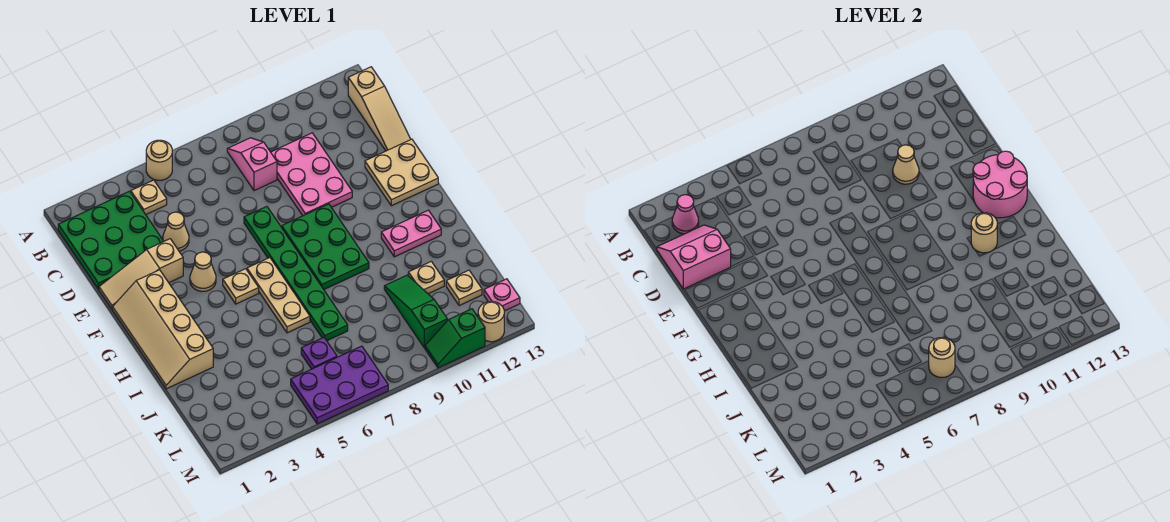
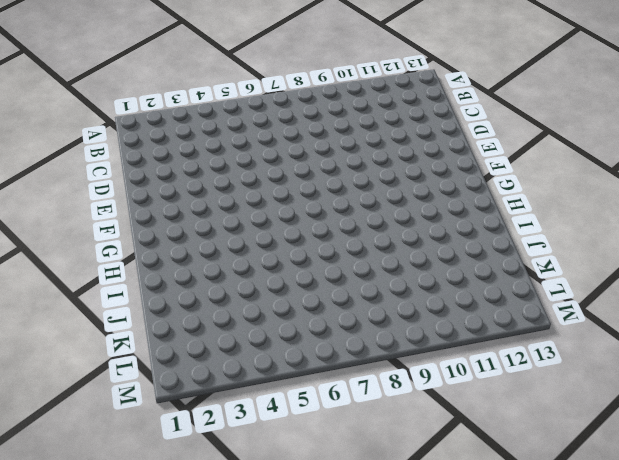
none -> tan 1x1 round brick [146,140,172,180]
none -> green 3x3 plate [58,191,164,289]
none -> tan 1x1 plate [131,180,167,214]
none -> pink 1x2 slope [227,138,277,191]

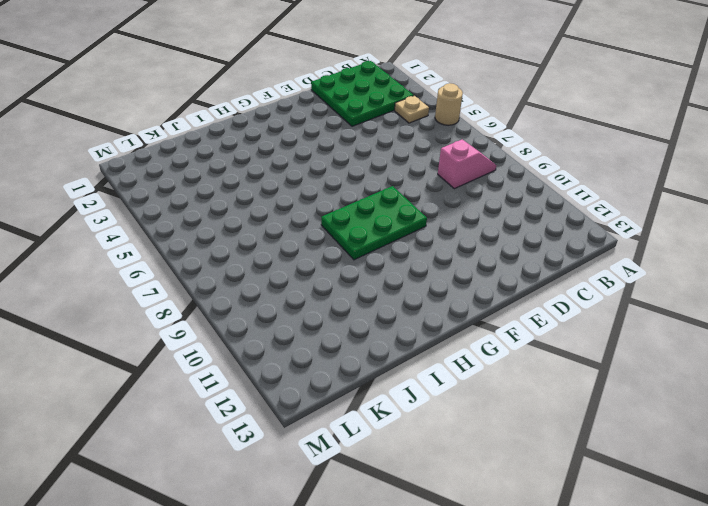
none -> tan 1x3 slope [348,67,411,151]
none -> pink 2x3 plate [271,133,352,216]
none -> tan 1x1 cone [163,212,189,251]
none -> tan 1x3 slope [99,239,183,309]

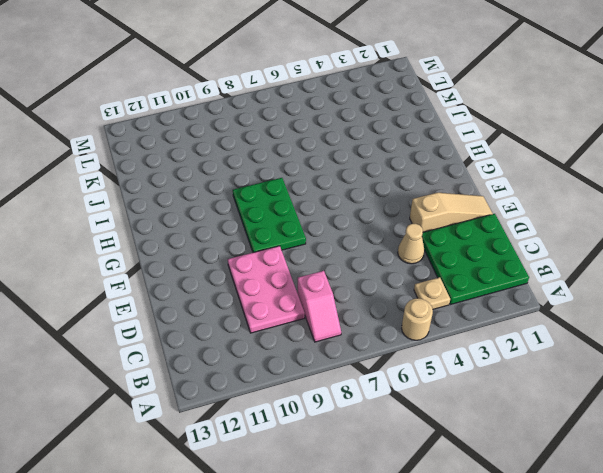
none -> tan 1x3 slope [348,67,411,151]
none -> green 1x6 plate [244,206,348,341]
none -> tan 2x2 plate [365,139,438,206]
none -> tan 2x4 slope [113,270,213,389]

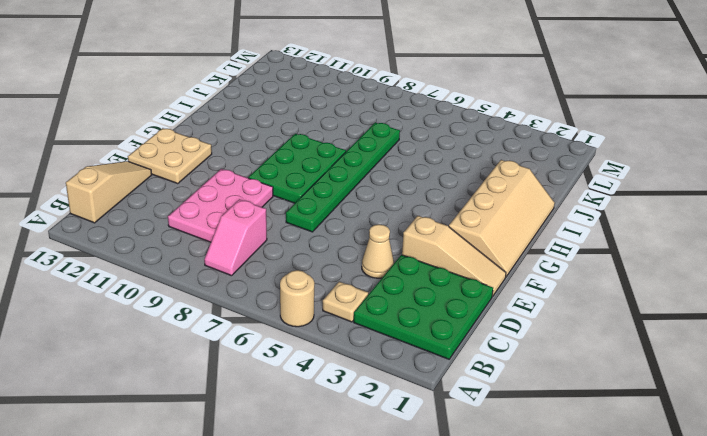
none -> tan 1x1 cone [190,252,216,292]
none -> tan 1x1 plate [223,269,259,304]
none -> tan 1x3 plate [247,258,310,333]
none -> pink 1x2 plate [381,210,441,257]

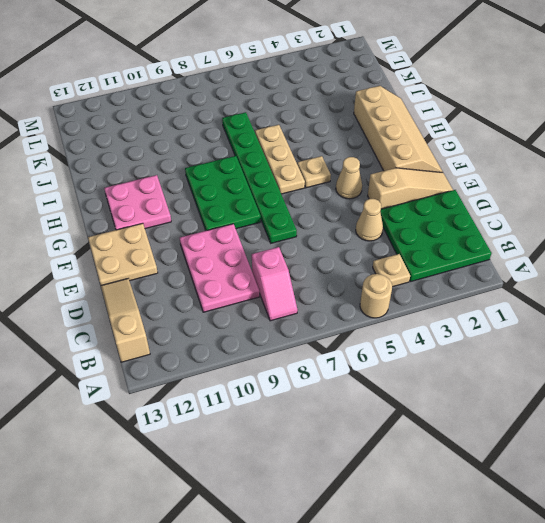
pink 2x2 plate [104,175,171,230] -> pink 1x2 plate [381,210,441,257]
none -> green 1x3 slope [384,275,447,348]
none -> tan 1x1 plate [408,261,444,294]
none -> purple 1x1 plate [301,338,337,369]
none -> tan 1x1 plate [446,270,482,306]

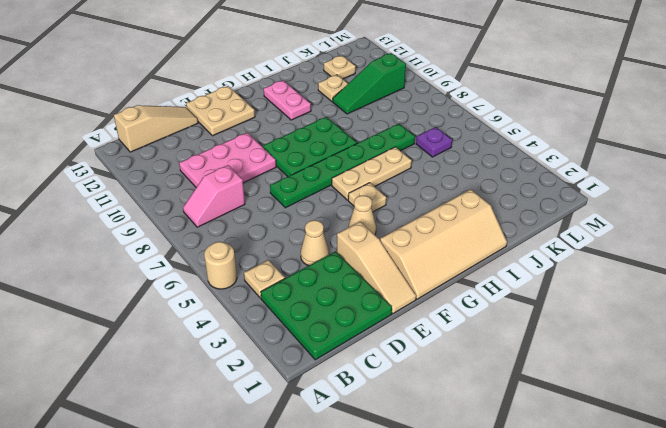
none -> purple 2x3 plate [291,346,388,424]
none -> pink 1x1 plate [484,279,520,311]
none -> green 1x2 slope [425,309,485,368]
none -> tan 1x1 round brick [478,301,504,342]

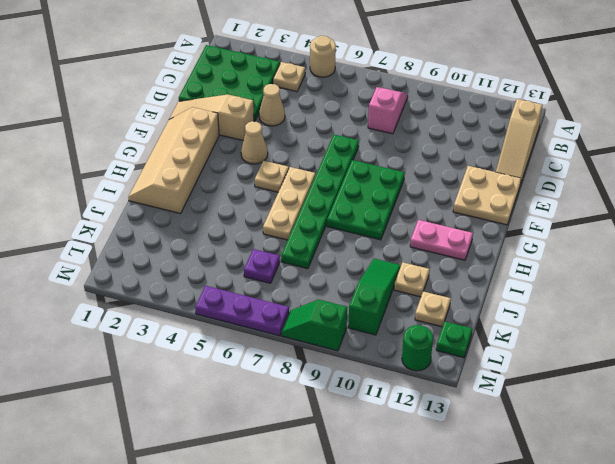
green 1x1 plate [436,321,472,358] -> pink 1x1 plate [484,279,520,311]
purple 1x3 plate [195,286,289,336] -> purple 2x3 plate [291,346,388,424]
green 1x2 slope [281,300,347,351] -> green 1x2 slope moved to [425,309,485,368]
green 1x1 round brick [402,325,433,371] -> tan 1x1 round brick [478,301,504,342]
none -> pink 2x3 plate [271,133,352,216]
none -> pink 1x1 cone [672,195,699,234]
none -> pink 2x2 slope [657,225,731,289]
none -> tan 1x1 cone [893,145,919,184]

